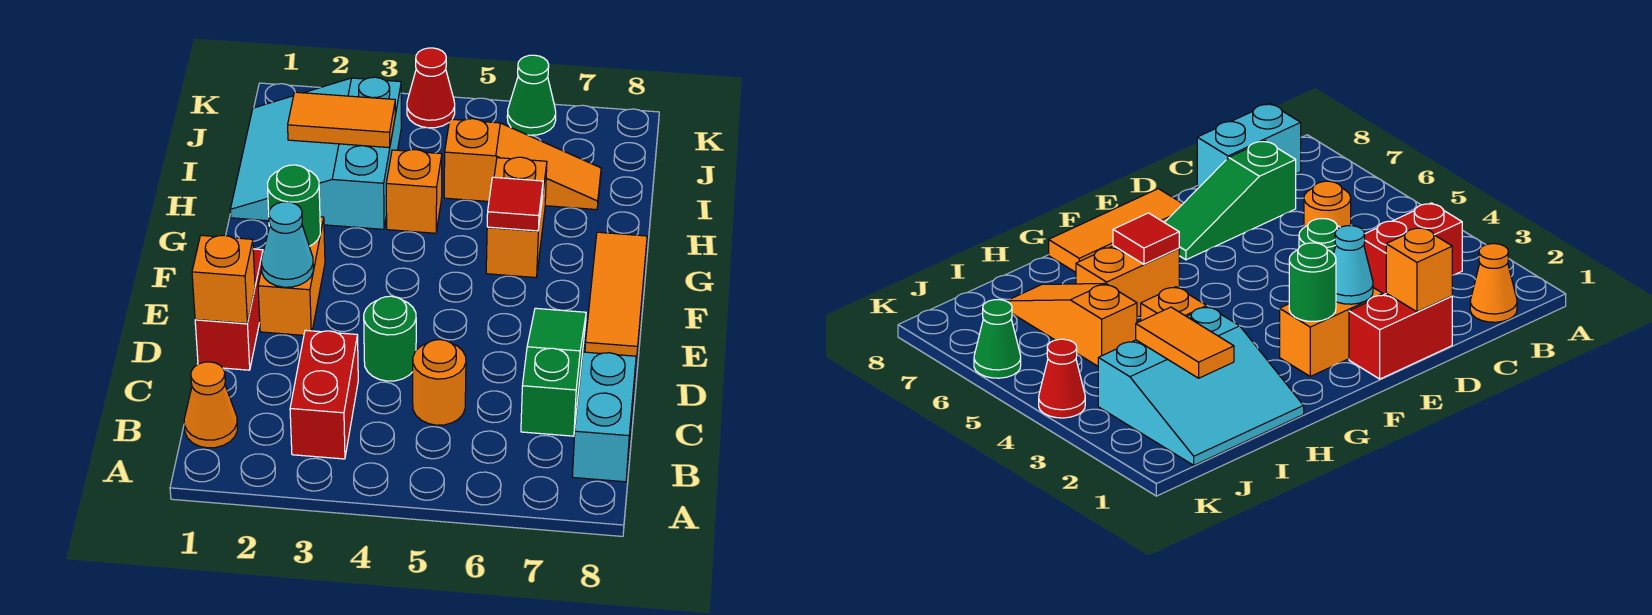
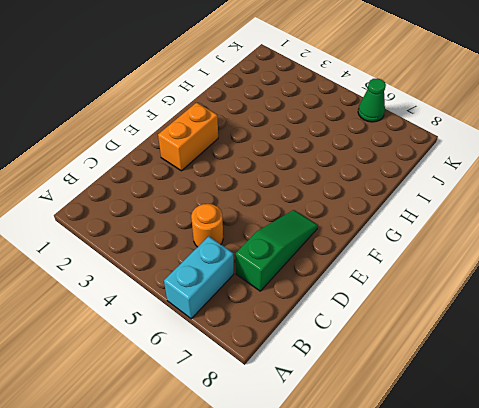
cyan 1x2 brick [164,236,234,319] -> cyan 1x2 brick moved to [572,352,636,482]
none -> orange 1x1 cone [184,362,237,448]
none -> red 1x2 brick [290,330,358,459]
none -> red 1x2 brick [195,249,263,370]

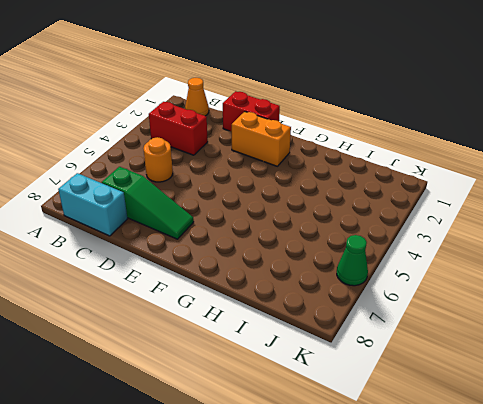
none -> green 1x1 round brick [364,296,416,381]
none -> orange 1x3 tile [585,232,647,361]
none -> orange 1x2 brick [486,157,547,278]

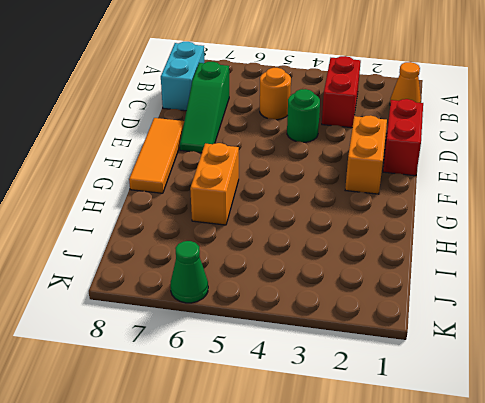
none -> cyan 3x3 slope [230,77,401,229]
none -> orange 1x1 brick [386,150,442,233]
none -> orange 1x3 slope [444,119,601,210]

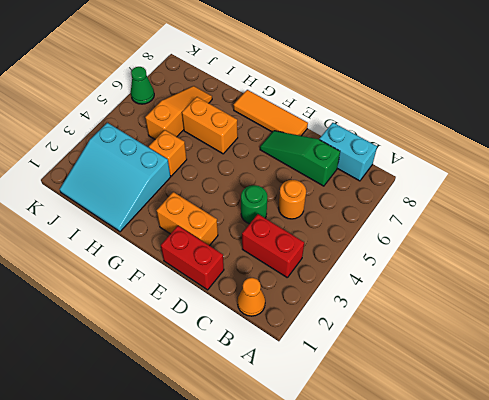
none -> red 1x1 cone [407,48,455,128]
none -> orange 1x1 brick [192,235,255,323]
none -> cyan 1x1 cone [261,202,313,287]

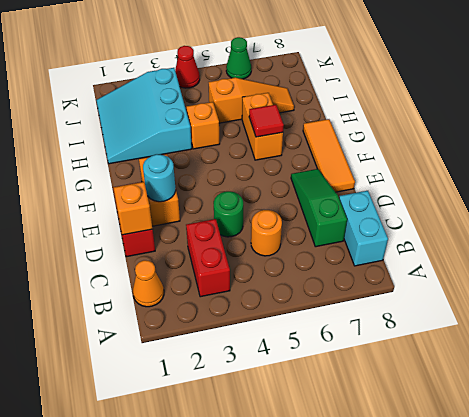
cyan 1x1 round brick [143,154,176,202] -> cyan 1x1 cone [261,202,313,287]
none -> green 1x1 round brick [268,165,320,246]
none -> orange 1x2 tile [288,92,395,148]

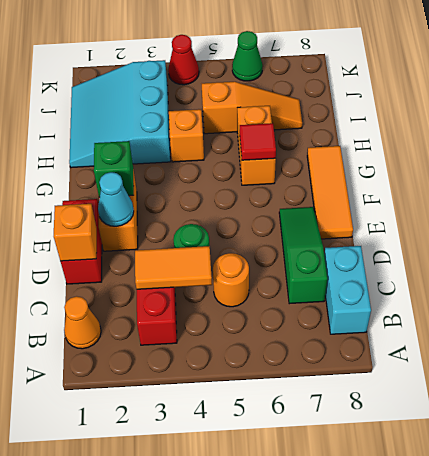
orange 1x2 tile [135,246,212,289] -> orange 1x2 tile moved to [288,92,395,148]
green 1x1 brick [94,141,134,197] -> green 1x1 round brick [268,165,320,246]

